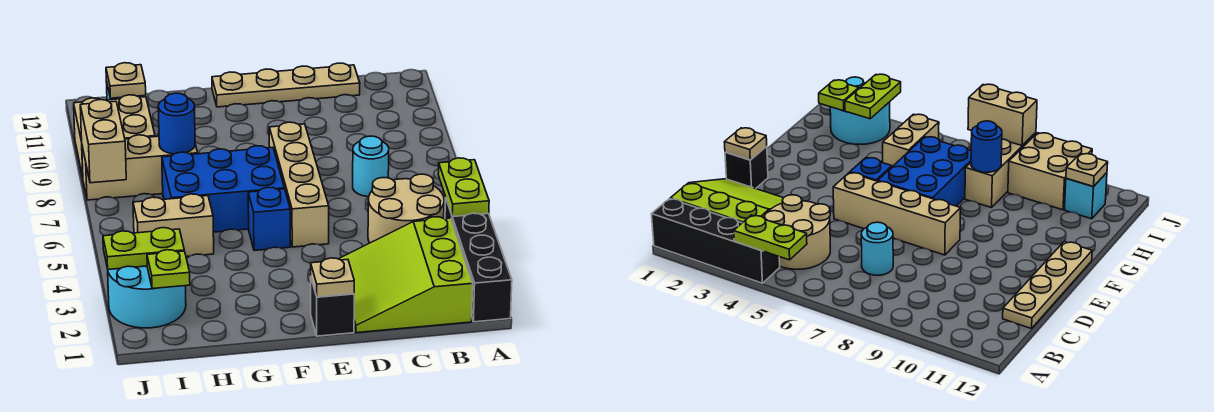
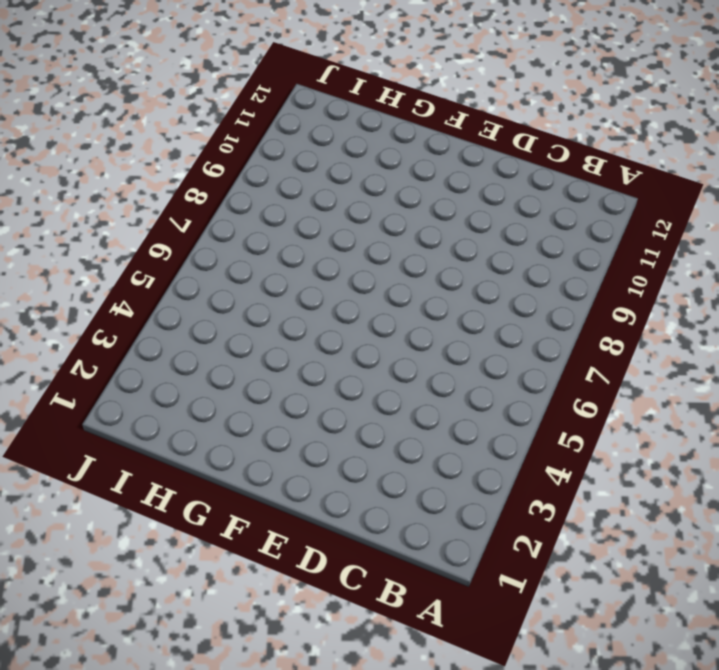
none -> black 1x4 brick [445,198,512,322]
none -> lime 3x3 slope [339,217,473,333]
none -> tan 2x2 round brick [368,174,444,243]

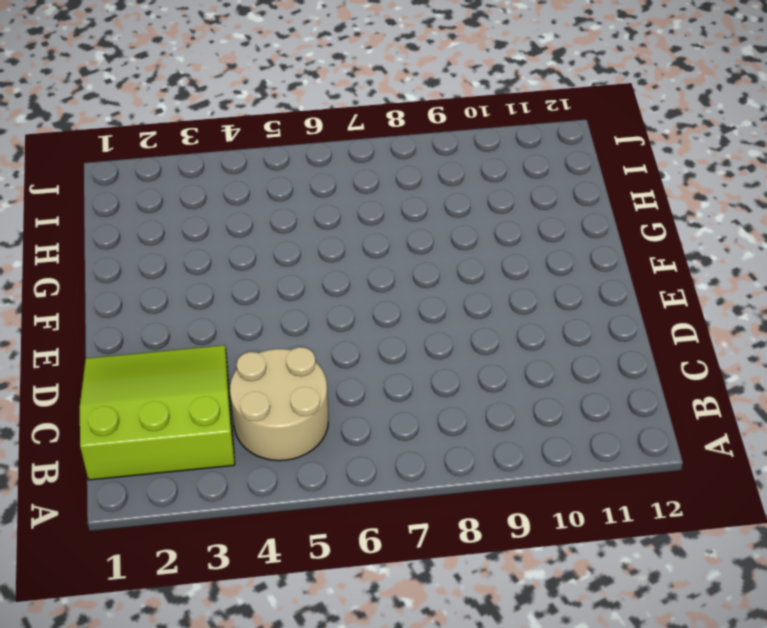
none -> black 1x4 brick [445,198,512,322]
none -> cyan 1x1 round brick [353,136,389,197]
none -> tan 1x4 plate [212,63,360,107]

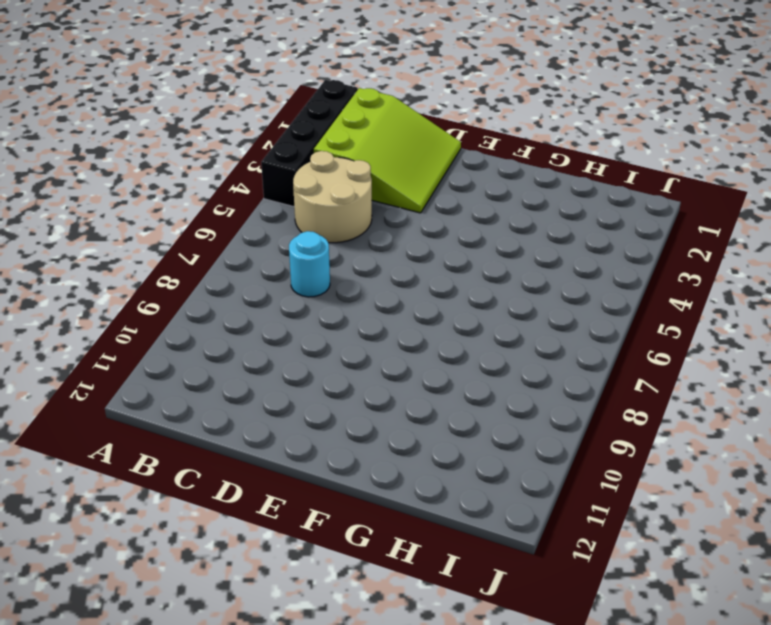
none -> tan 1x4 plate [212,63,360,107]
none -> black 1x1 brick [311,279,354,336]
none -> tan 1x4 brick [269,122,329,247]

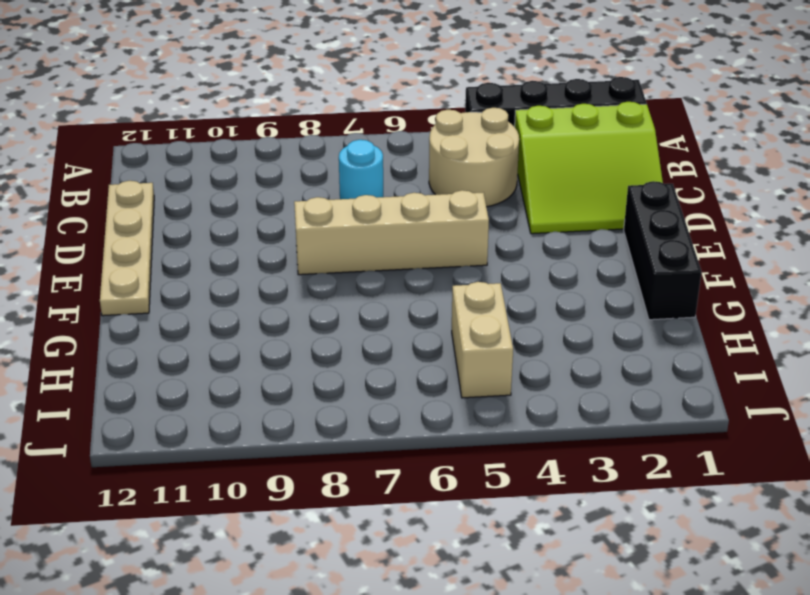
black 1x3 brick [624,181,701,320] -> black 1x1 brick [311,279,354,336]
none -> blue 1x1 brick [248,187,290,251]
none -> blue 2x3 brick [162,146,284,232]
none -> tan 1x3 brick [82,135,198,200]

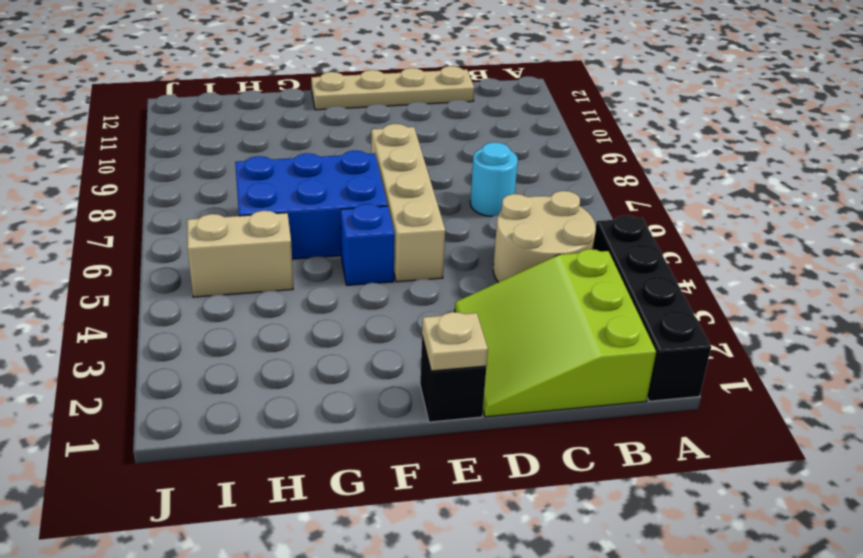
none -> tan 1x3 brick [82,135,198,200]
none -> cyan 2x2 round brick [108,266,186,328]
none -> tan 2x2 brick [74,95,155,177]

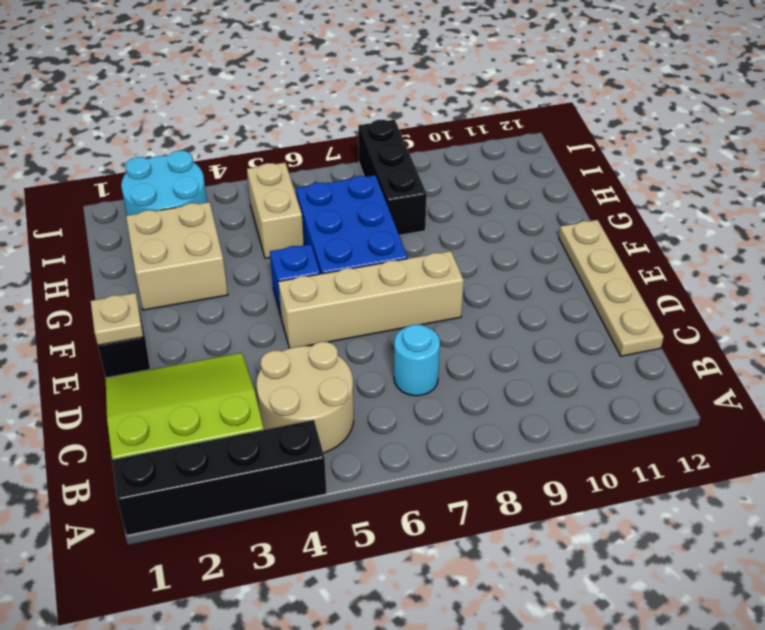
tan 2x2 brick [126,202,228,310] -> tan 2x2 brick moved to [74,95,155,177]
black 1x3 brick [358,120,427,235] -> tan 1x3 brick [82,135,198,200]
none -> cyan 1x1 brick [1065,173,1107,219]
none -> lime 1x2 plate [438,158,489,217]
none -> blue 1x1 round brick [158,93,195,154]

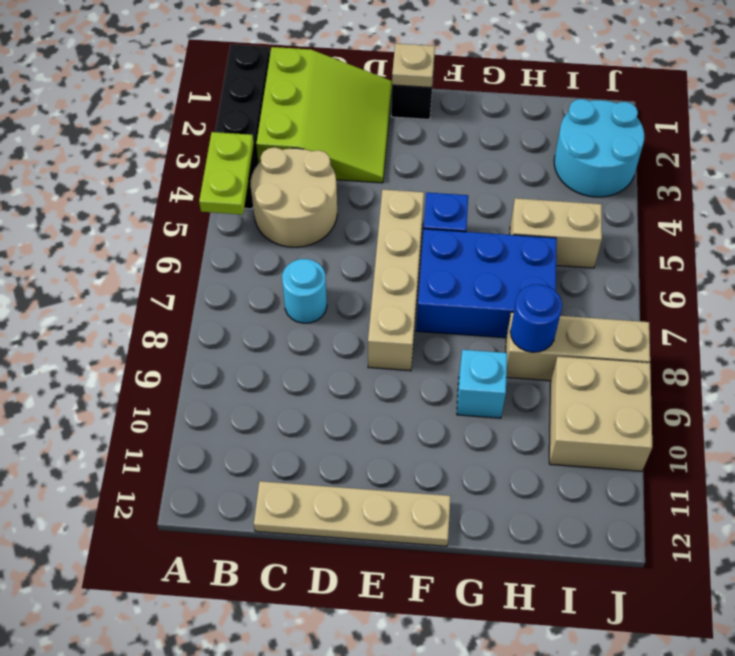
cyan 1x1 brick [457,350,507,418] -> cyan 1x1 brick moved to [1065,173,1107,219]
none -> lime 1x1 plate [147,250,190,289]
none -> lime 1x2 plate [103,228,184,270]
none -> tan 1x1 plate [106,63,146,98]

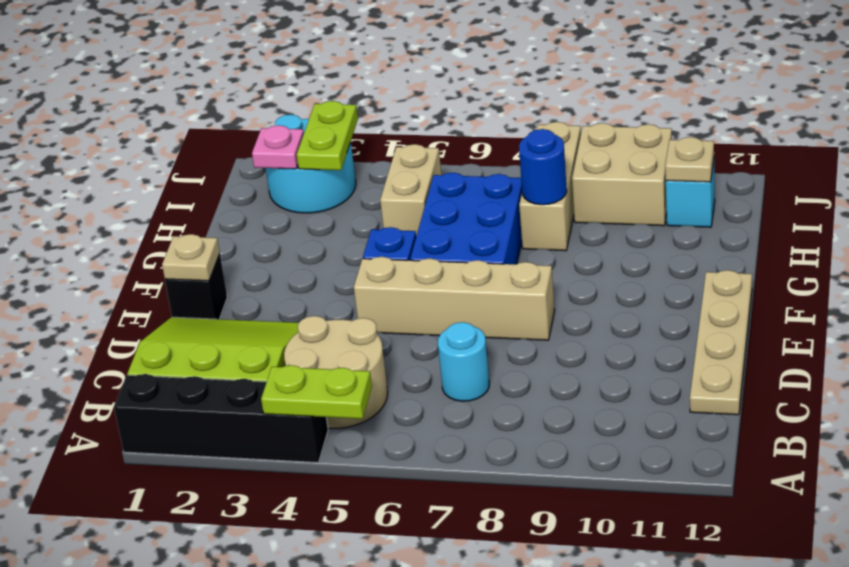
pink 1x1 plate [252,125,304,169] -> lime 1x1 plate [147,250,190,289]
none -> tan 1x2 brick [80,100,126,183]

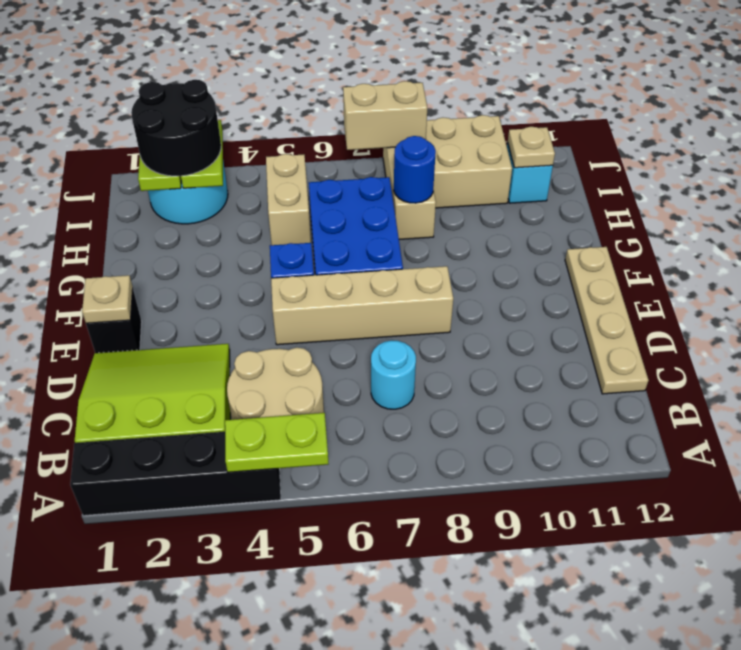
black 2x2 round brick [131,80,221,176] -> none

